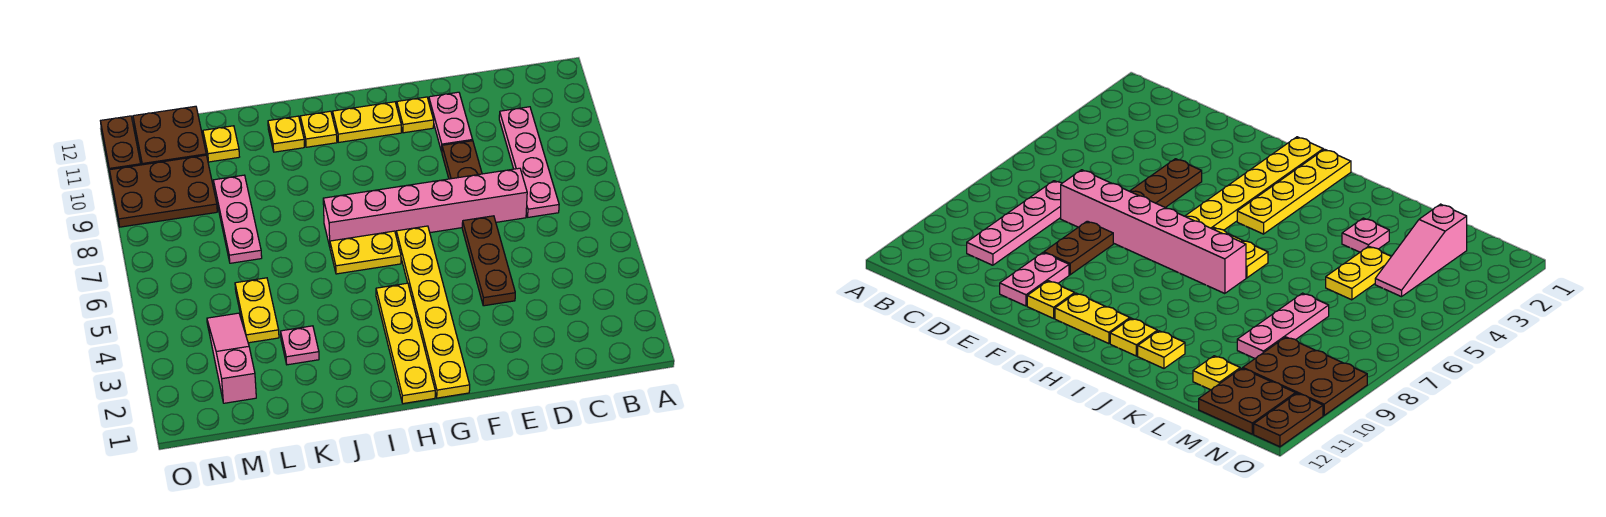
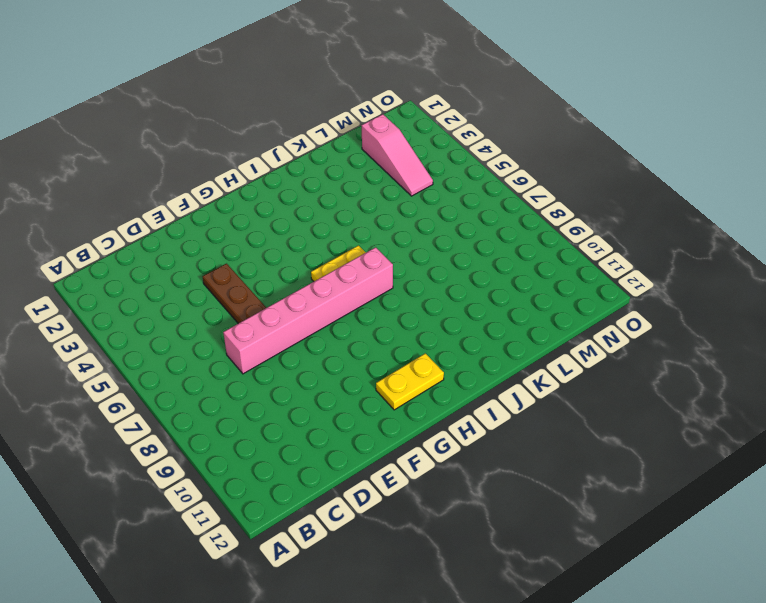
none -> pink 1x4 plate [499,107,559,217]
none -> brown 1x2 plate [442,141,482,179]
none -> pink 1x2 plate [429,92,473,152]

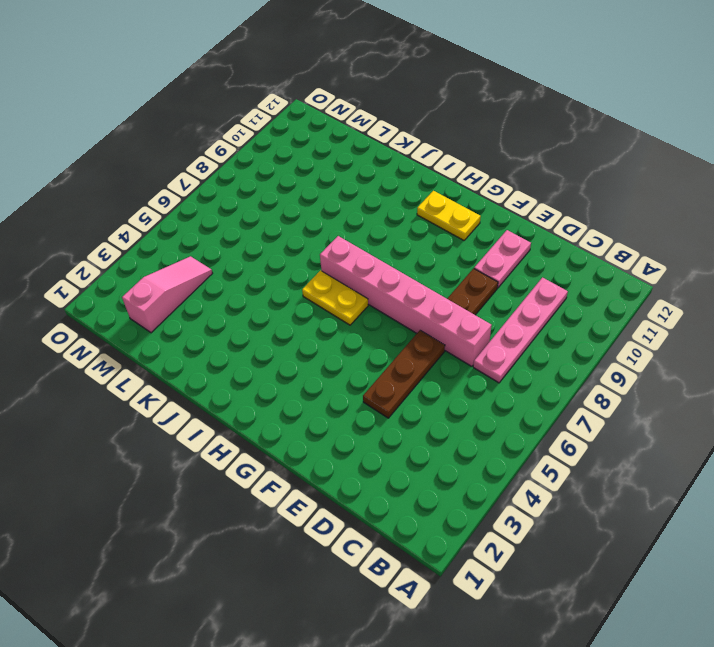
none -> yellow 1x1 plate [397,97,434,133]
none -> yellow 1x6 plate [396,226,470,398]
none -> yellow 1x4 plate [376,283,435,404]

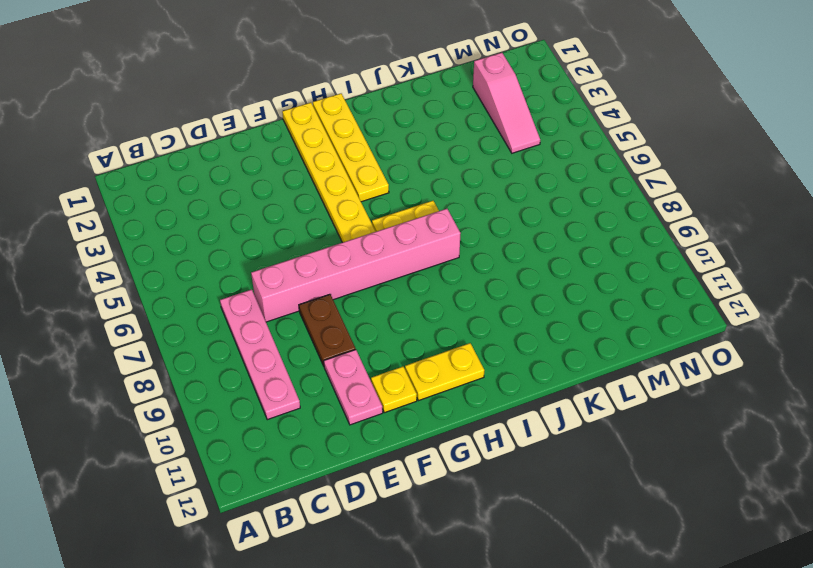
none -> brown 1x3 plate [462,216,515,306]
none -> yellow 1x1 plate [300,111,337,147]
none -> yellow 1x1 plate [268,116,304,152]

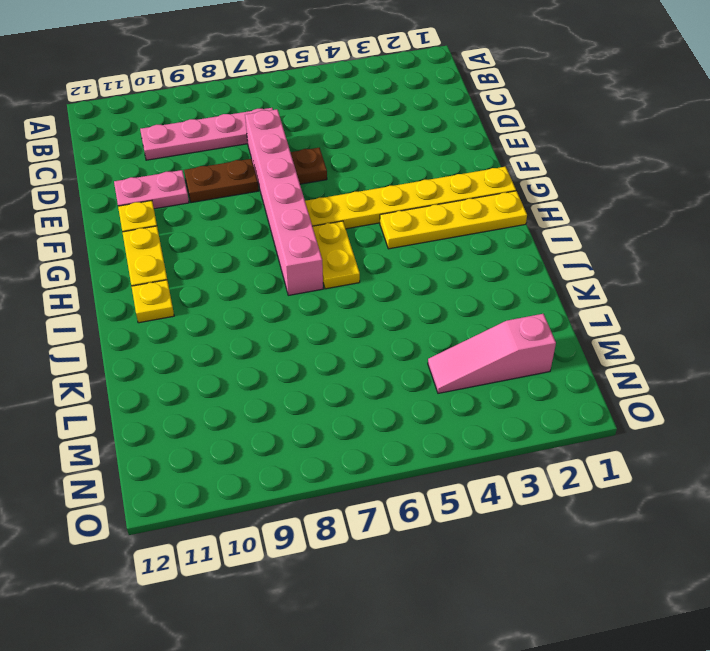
brown 1x1 plate [291,148,327,184] -> brown 1x3 plate [462,216,515,306]
none -> yellow 1x1 plate [268,116,304,152]
none -> pink 1x1 plate [281,326,319,365]
none -> yellow 1x2 plate [235,278,279,343]

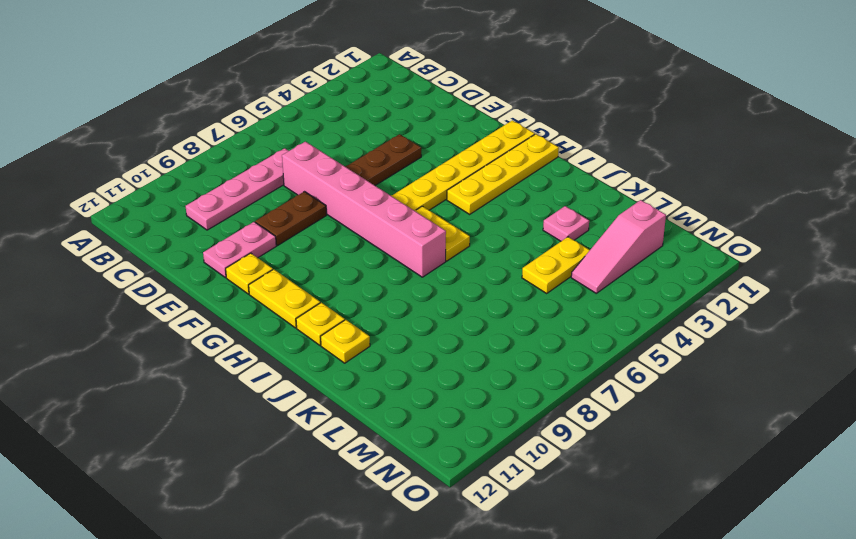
none -> pink 1x3 plate [213,175,262,263]
none -> yellow 1x1 plate [203,126,239,162]
none -> brown 2x3 plate [110,155,217,227]

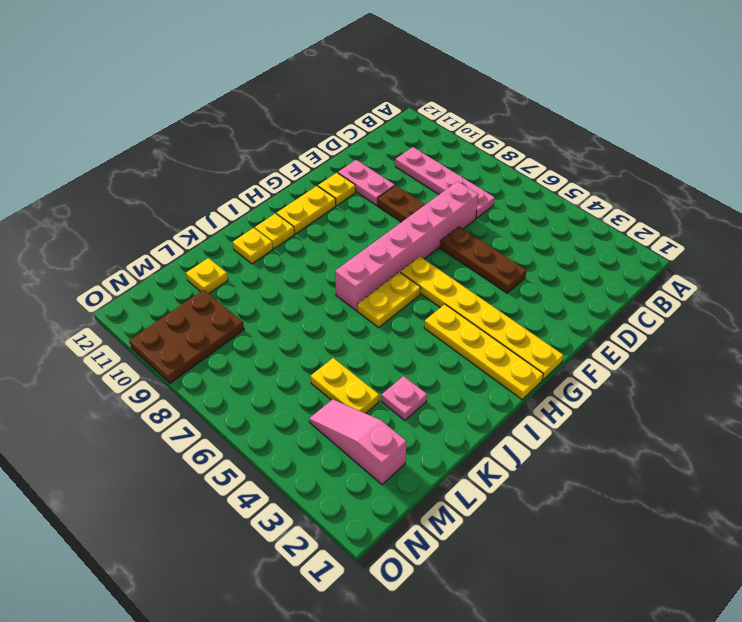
none -> pink 1x3 plate [213,175,262,263]
none -> brown 2x2 plate [133,106,206,165]
none -> brown 1x2 plate [101,116,141,173]

